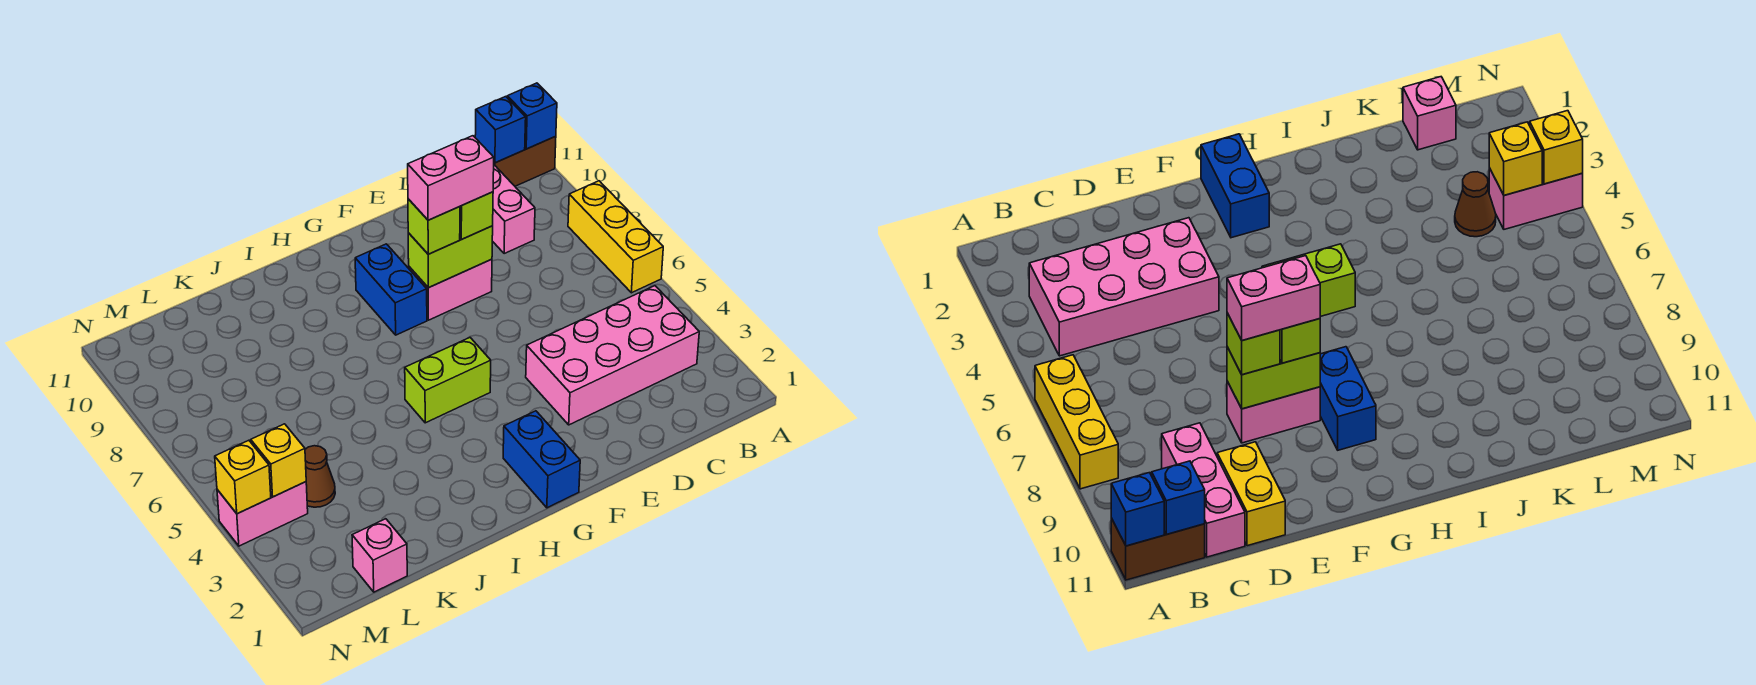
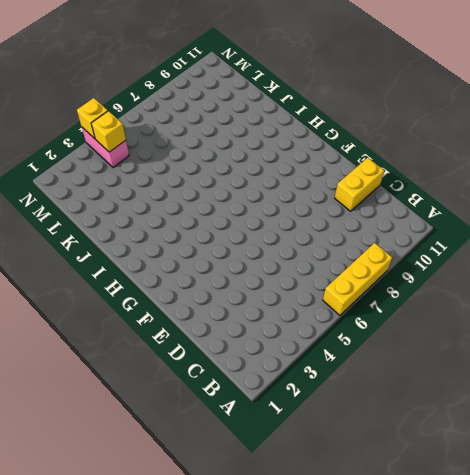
none -> brown 1x2 brick [494,136,556,186]
none -> pink 2x4 brick [526,286,699,425]
none -> pink 1x3 brick [492,165,535,254]

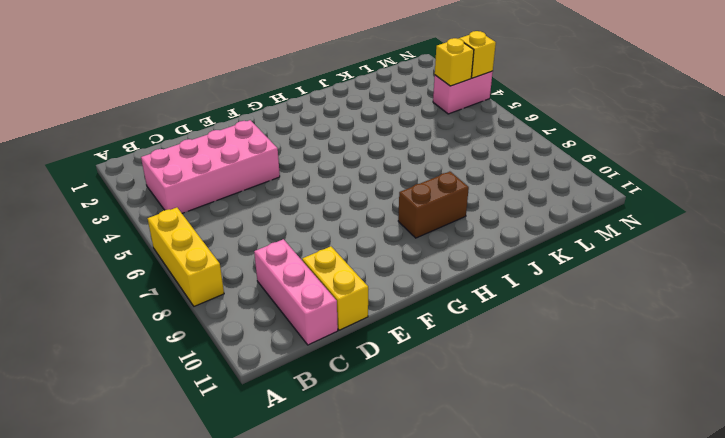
brown 1x2 brick [398,172,469,238] -> brown 1x2 brick moved to [494,136,556,186]
none -> pink 1x2 brick [409,259,492,320]
none -> blue 1x2 brick [503,411,580,508]
none -> lime 1x2 brick [405,338,491,423]

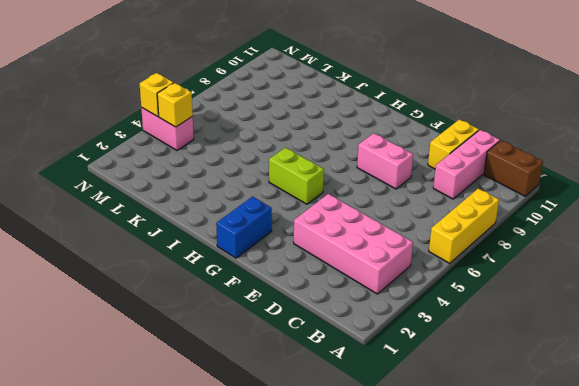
none -> blue 1x2 brick [355,244,427,335]
none -> pink 1x1 brick [352,519,407,592]
none -> brown 1x1 cone [305,446,335,507]

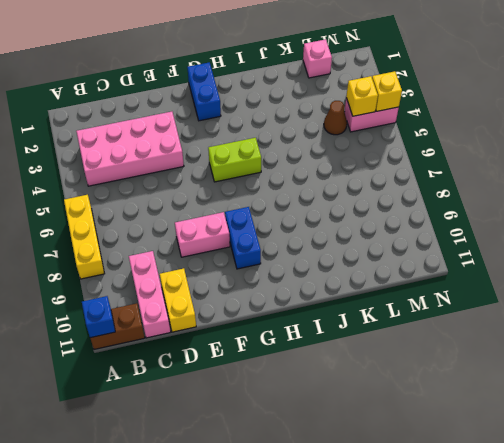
none -> blue 1x1 brick [475,97,526,163]
none -> lime 1x2 brick [408,226,493,288]
none -> lime 1x1 brick [460,192,493,239]

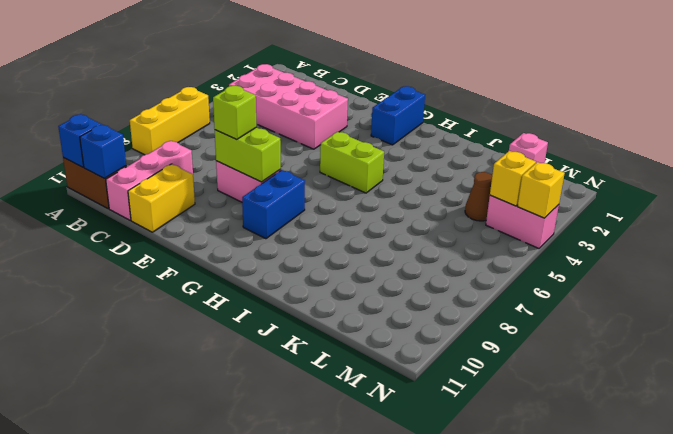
none -> lime 1x1 brick [408,199,460,254]
none -> pink 1x2 brick [408,136,494,220]

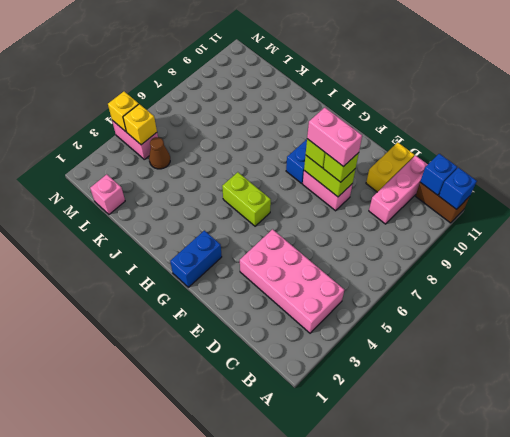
none -> yellow 1x3 brick [568,181,663,293]

